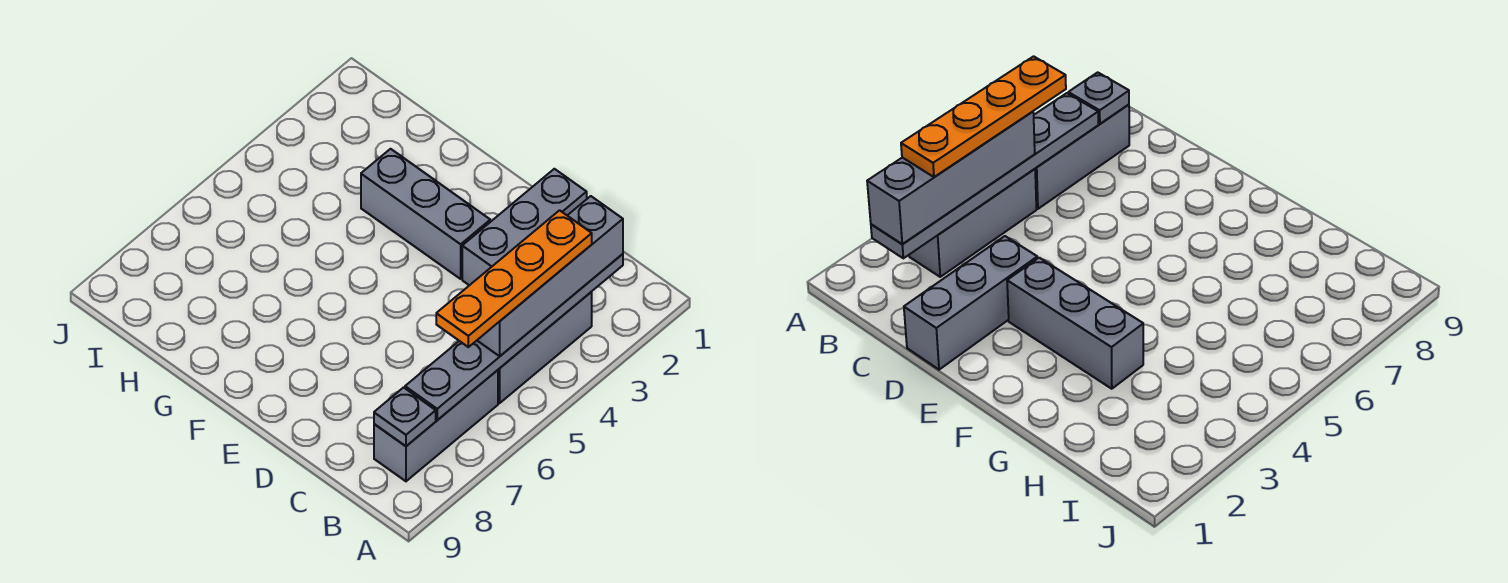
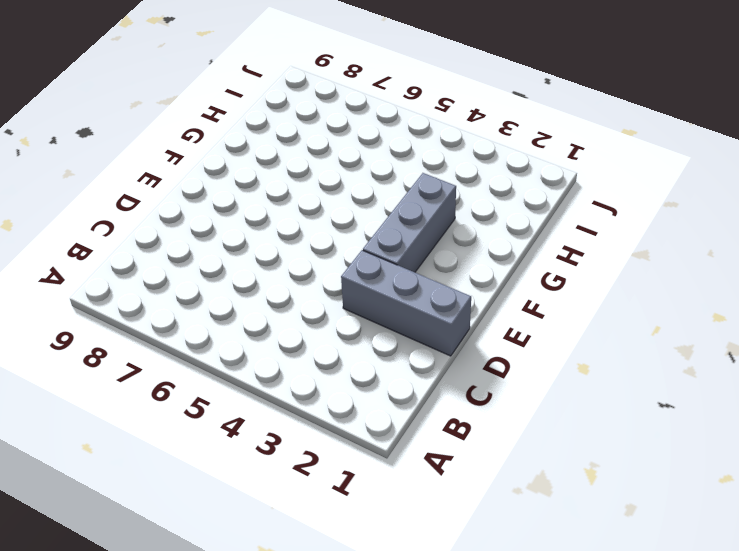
none -> grey 1x3 brick [498,292,592,403]
none -> grey 1x3 brick [374,370,498,481]

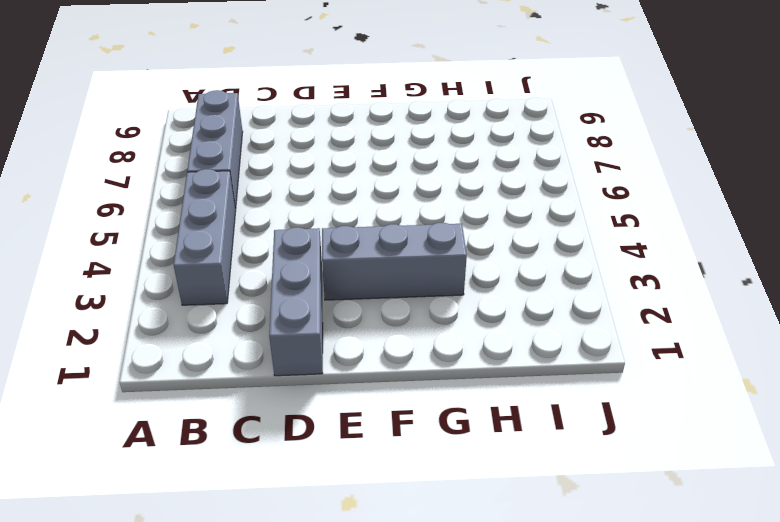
none -> grey 1x6 plate [405,254,623,420]
none -> grey 1x1 plate [374,388,436,446]

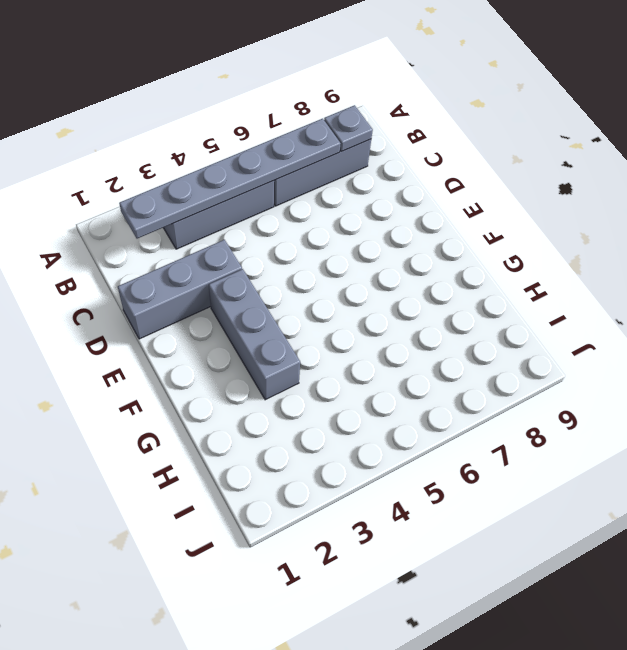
none -> grey 1x4 brick [477,196,623,356]
none -> orange 1x4 plate [436,210,592,347]

